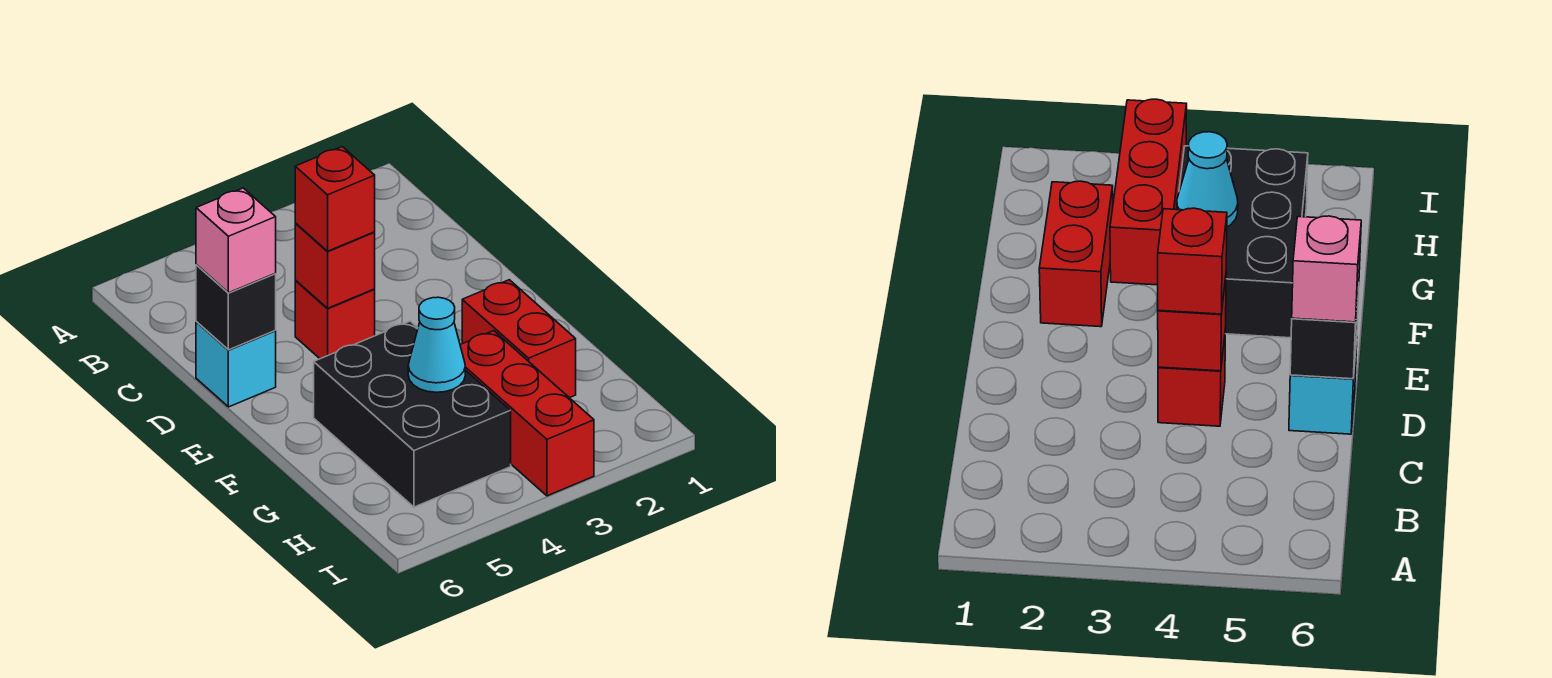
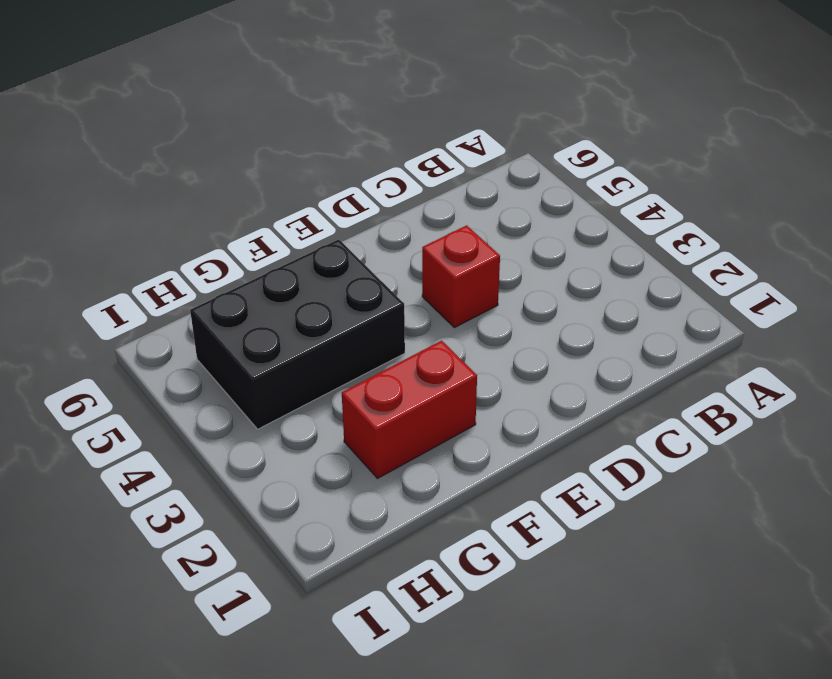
none -> cyan 1x1 brick [196,322,276,407]
none -> red 1x3 brick [460,331,594,496]

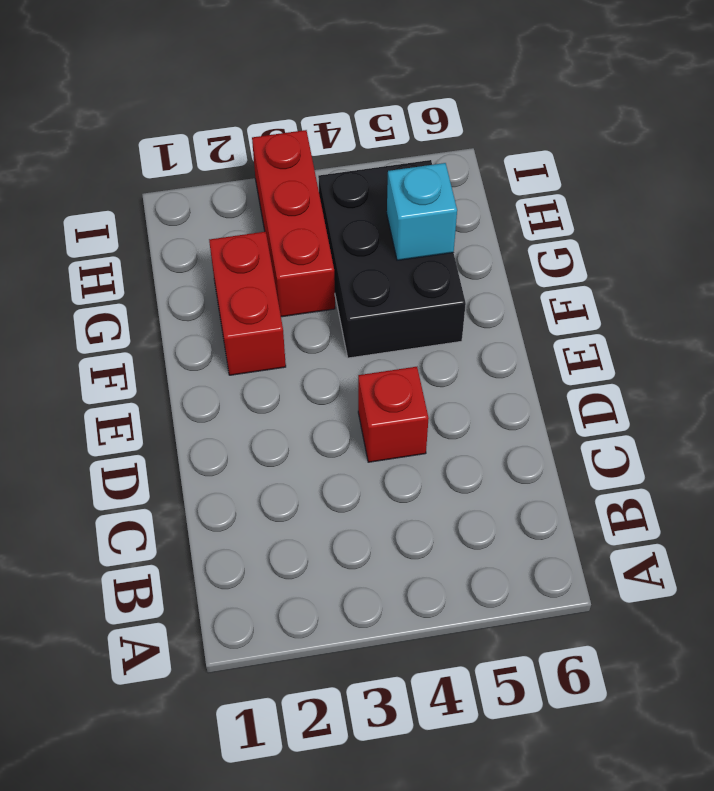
cyan 1x1 brick [387,163,457,260] -> cyan 1x1 brick moved to [196,322,276,407]
none -> red 1x1 brick [295,223,375,308]
none -> black 1x1 brick [196,265,276,350]

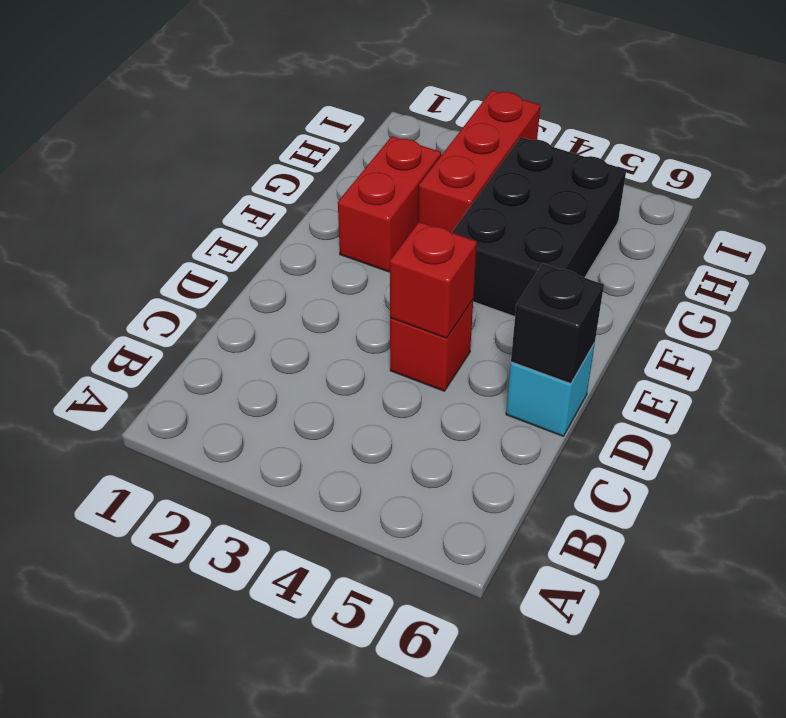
none -> cyan 1x1 cone [408,297,465,392]
none -> red 1x1 brick [295,147,375,251]

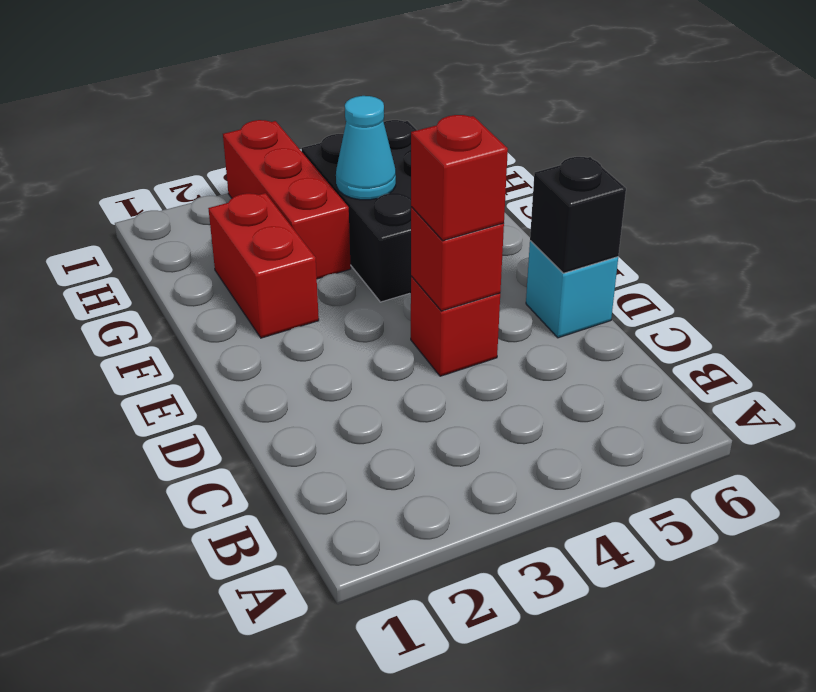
none -> pink 1x1 brick [196,188,276,293]

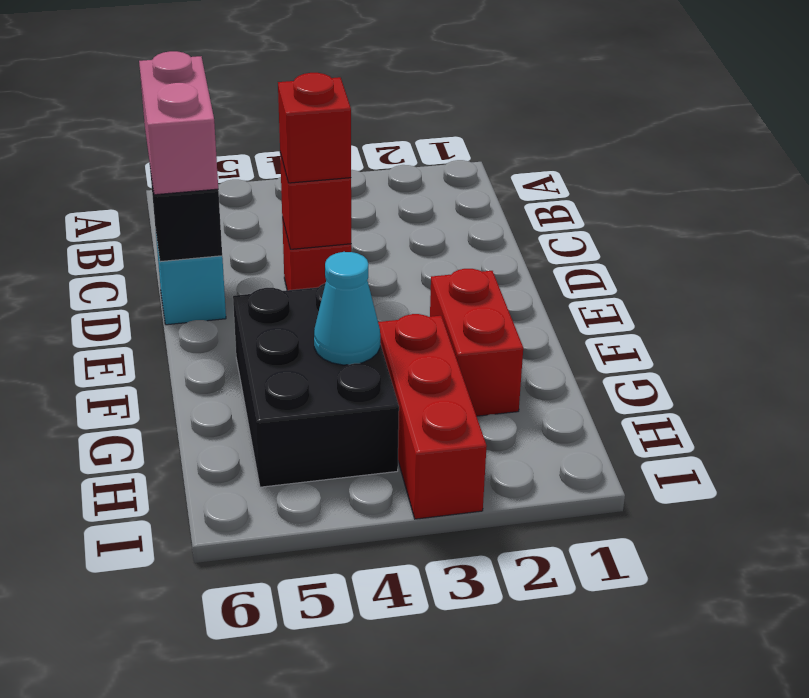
pink 1x2 brick [139,51,218,195] -> pink 1x1 brick [196,188,276,293]

